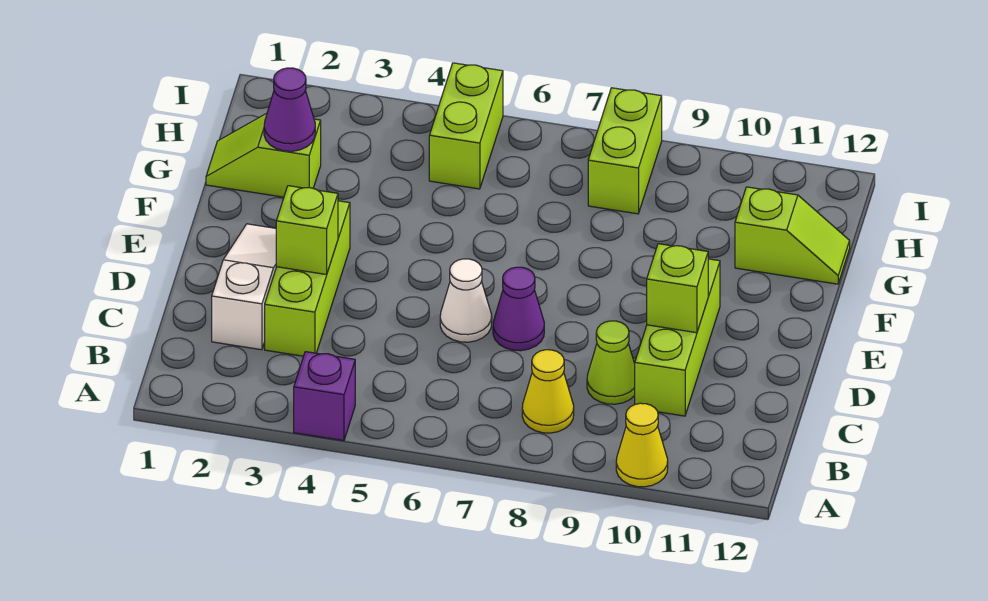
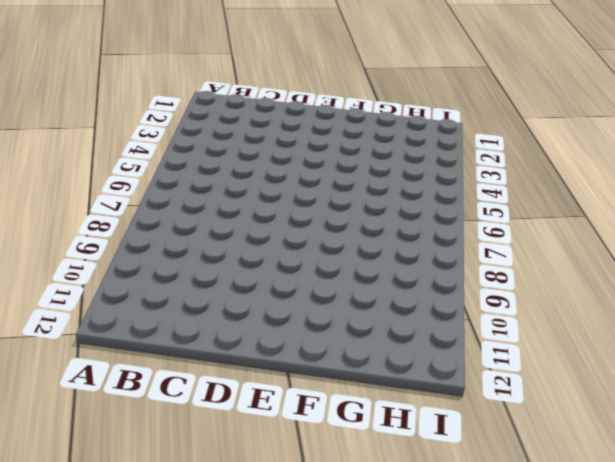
none -> purple 1x1 brick [294,352,355,441]
none -> yellow 1x1 cone [616,403,668,487]
none -> yellow 1x1 cone [522,350,574,433]

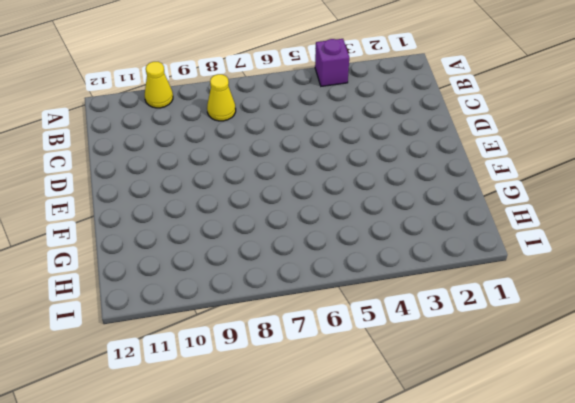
none -> white 1x3 slope [212,224,276,350]
none -> lime 1x3 brick [265,201,350,356]
none -> lime 1x1 cone [587,321,635,404]

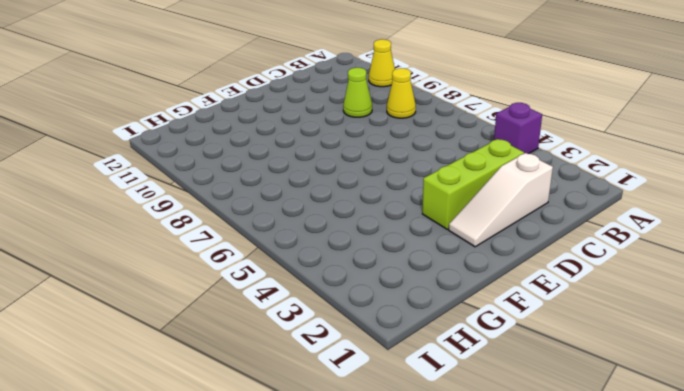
none -> lime 1x3 brick [635,259,720,416]
none -> white 1x1 cone [440,259,492,342]
none -> purple 1x1 cone [493,267,544,351]

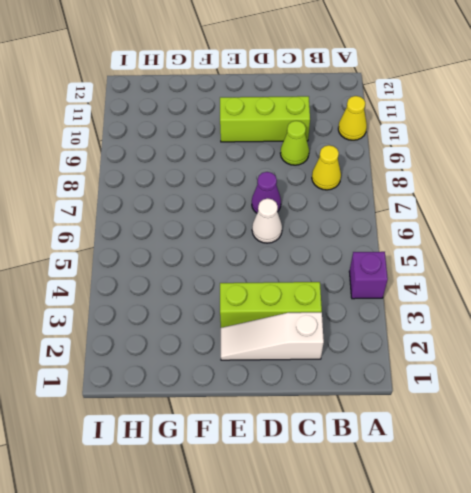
none -> lime 1x2 slope [206,113,321,197]
none -> lime 1x2 slope [735,187,850,284]
none -> lime 1x2 brick [429,63,503,189]

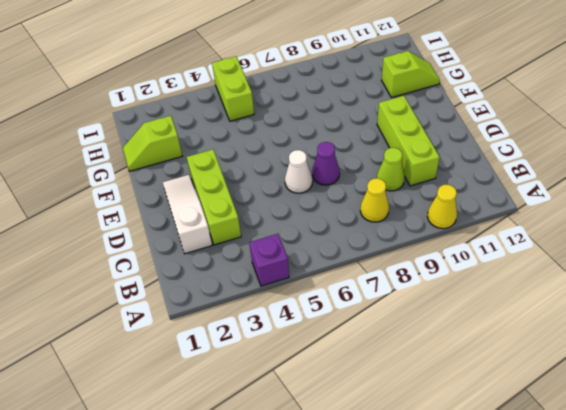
none -> lime 1x2 brick [588,88,662,214]
none -> lime 1x1 brick [276,186,338,275]
none -> lime 1x1 brick [647,244,708,333]

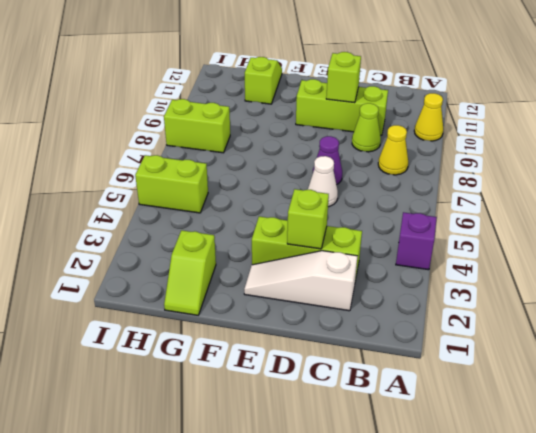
none -> purple 1x1 cone [264,68,315,151]

